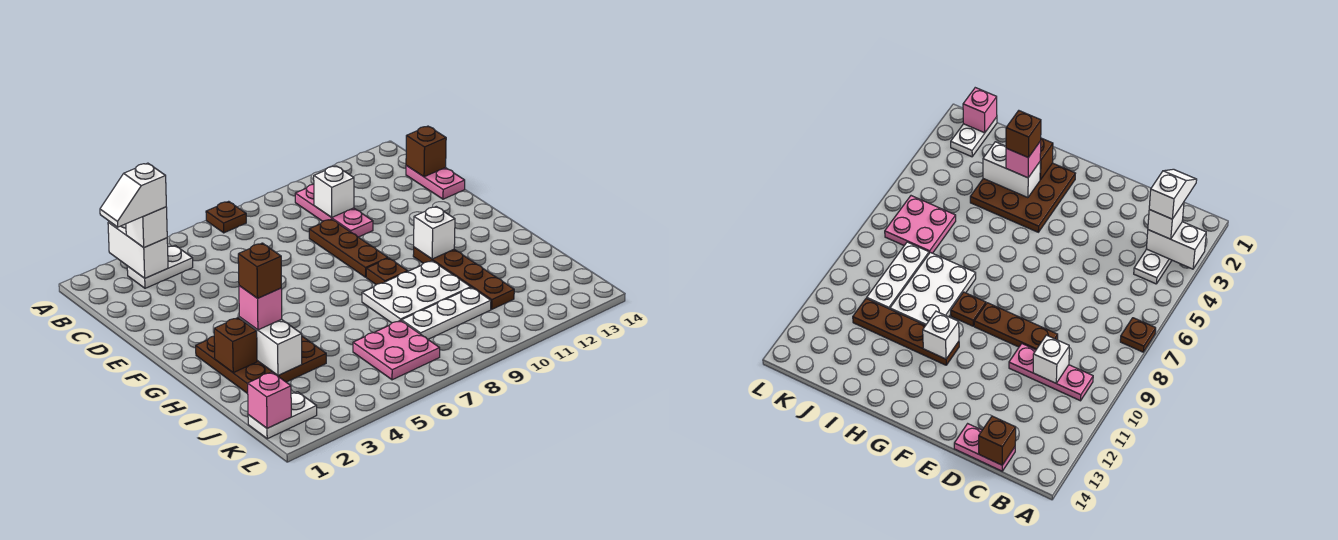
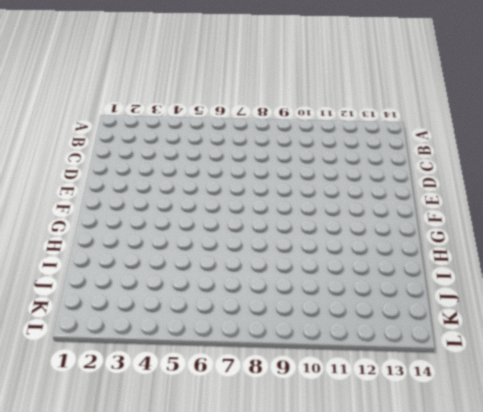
none -> brown 1x1 plate [206,201,246,233]
none -> white 1x2 plate [127,246,193,288]
none -> pink 1x3 plate [295,184,373,237]

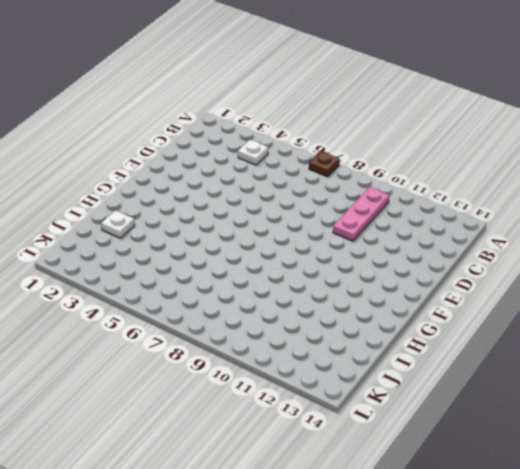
white 1x1 plate [238,140,268,165] -> white 1x2 plate [127,246,193,288]
white 1x1 plate [101,210,135,238] -> brown 3x3 plate [196,336,326,394]
none -> pink 1x2 plate [406,166,465,199]
none -> brown 1x3 plate [309,219,388,277]
none -> brown 1x1 plate [366,258,408,285]

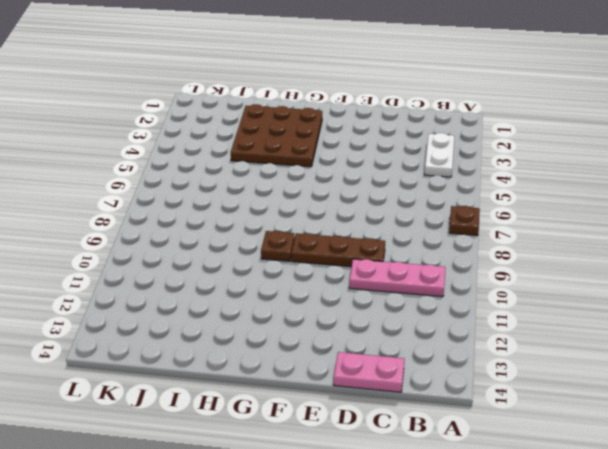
none -> brown 1x4 plate [413,247,514,309]
none -> white 2x3 plate [362,261,471,323]
none -> pink 2x2 plate [353,320,440,380]

